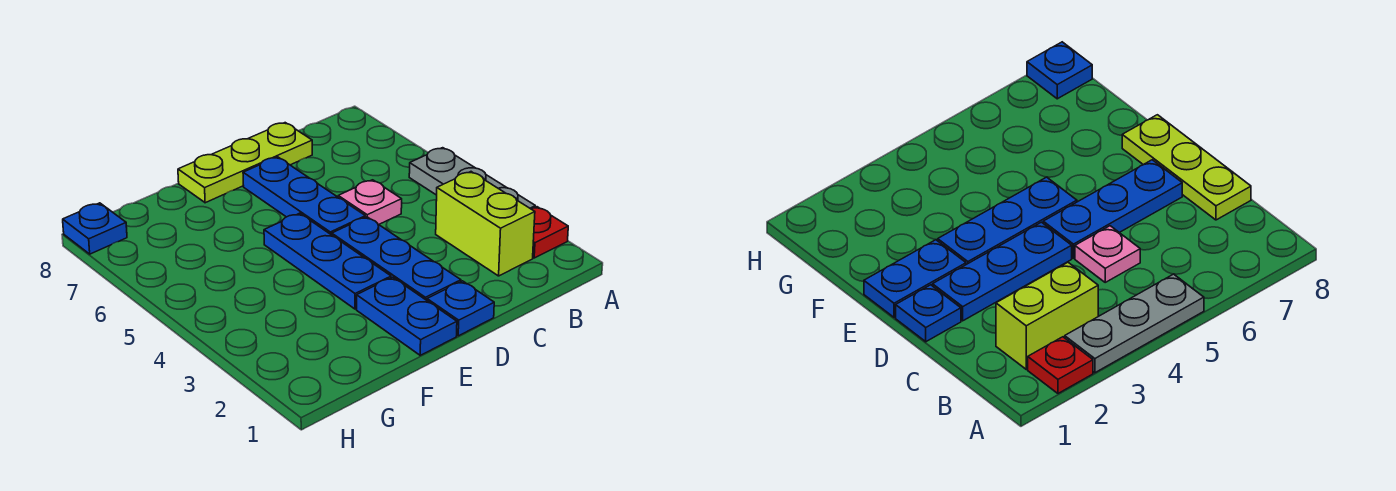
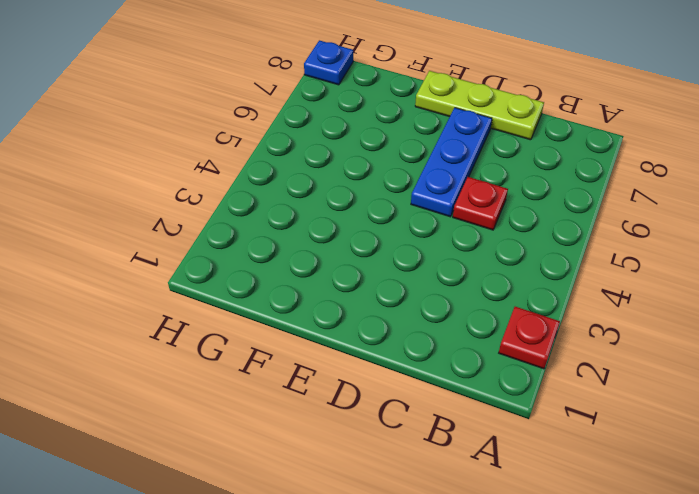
red 1x1 plate [453,177,508,230] -> pink 1x1 plate [338,180,402,224]
none -> grey 1x3 plate [409,148,535,209]
none -> lime 1x2 brick [436,172,535,276]

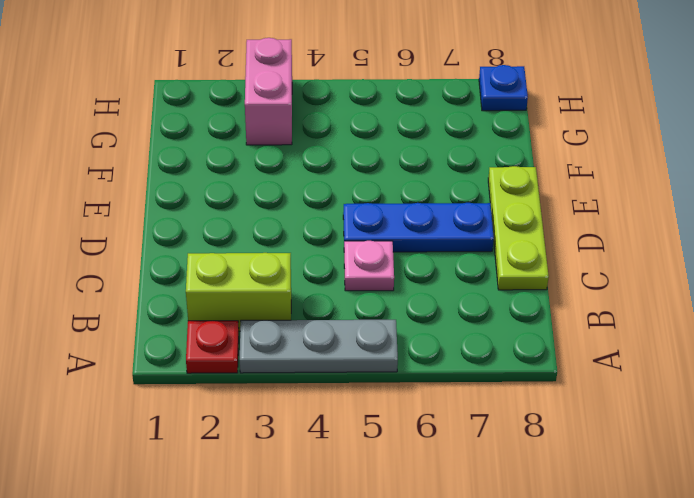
pink 1x2 brick [245,38,292,145] -> none
none -> blue 1x1 plate [427,281,494,336]
none -> blue 1x3 plate [332,217,461,300]

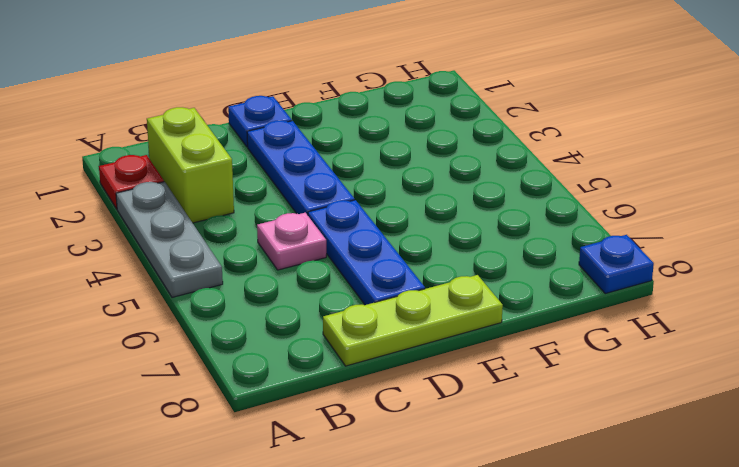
none -> blue 1x2 plate [357,277,457,355]
none -> blue 1x3 plate [264,213,391,309]

